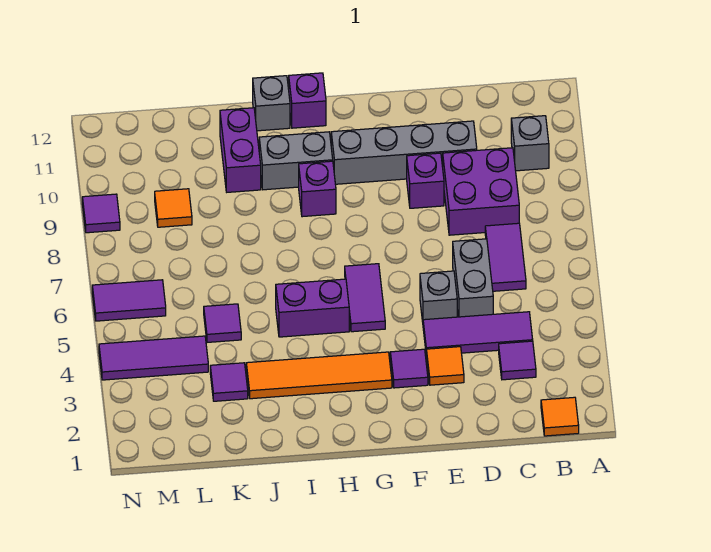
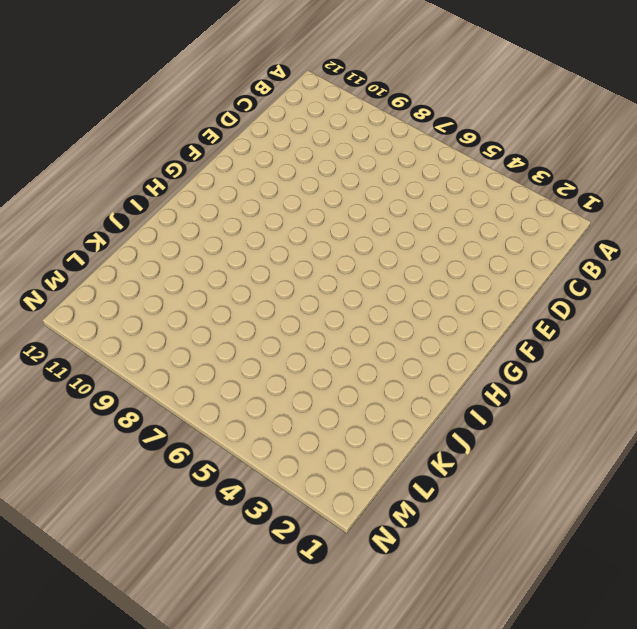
none -> orange 1x1 tile [541,397,579,436]
none -> grey 1x1 brick [511,116,549,171]
none -> purple 1x1 tile [499,341,536,380]

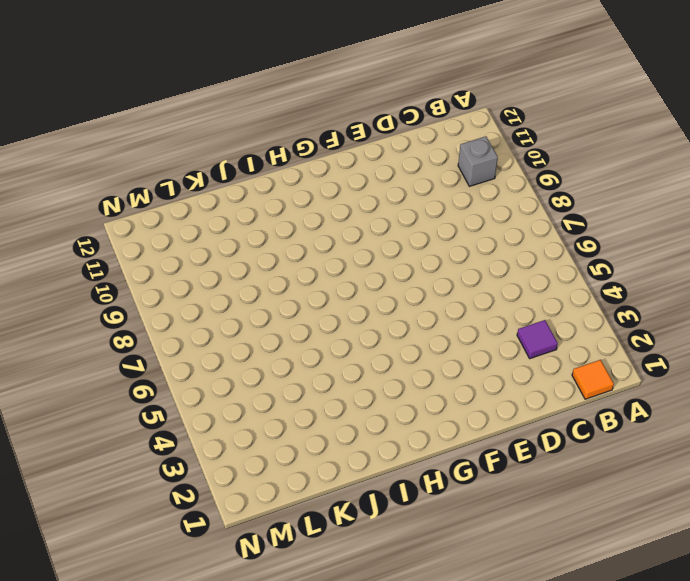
none -> purple 1x3 tile [423,312,533,353]
none -> purple 1x2 tile [485,223,526,291]
none -> purple 2x2 brick [443,148,519,235]

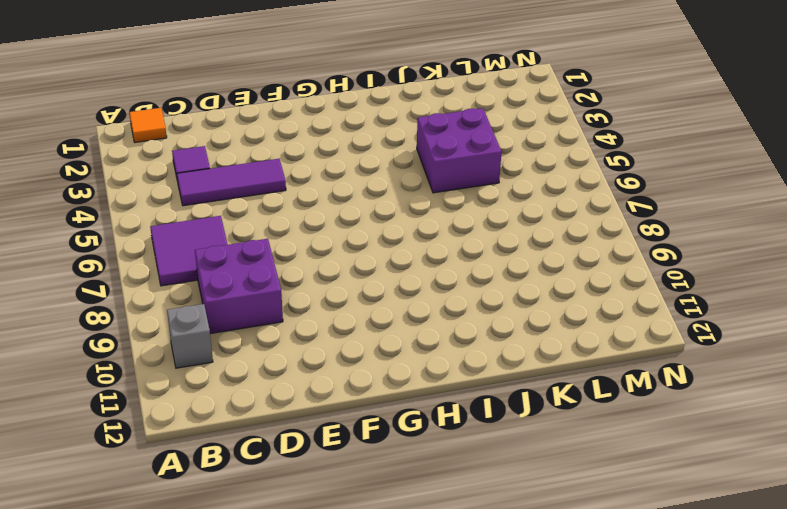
purple 2x2 tile [150,216,228,286] -> purple 1x2 tile [485,223,526,291]
purple 2x2 brick [417,108,501,193] -> purple 1x1 tile [204,304,241,342]
none -> grey 1x2 brick [453,239,493,317]
none -> grey 1x4 brick [331,121,477,184]
none -> orange 1x1 tile [426,347,464,385]

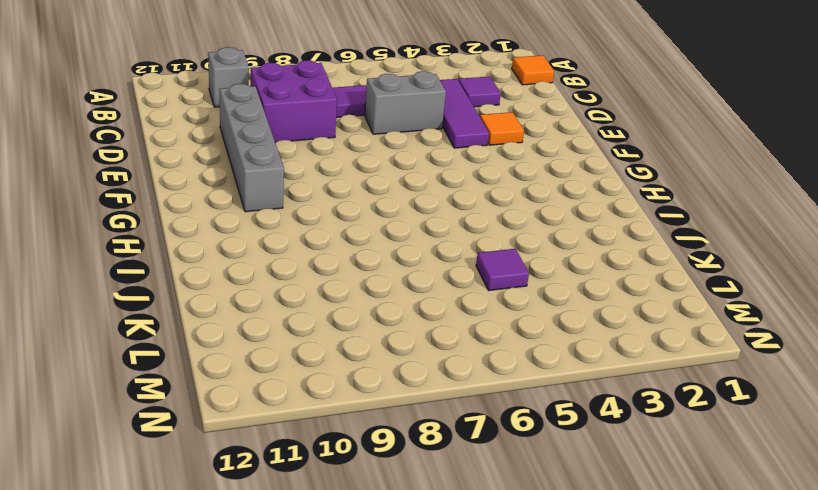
none -> grey 1x1 brick [420,271,457,322]
none -> purple 1x1 brick [407,153,444,208]
none -> purple 1x1 tile [390,349,428,388]

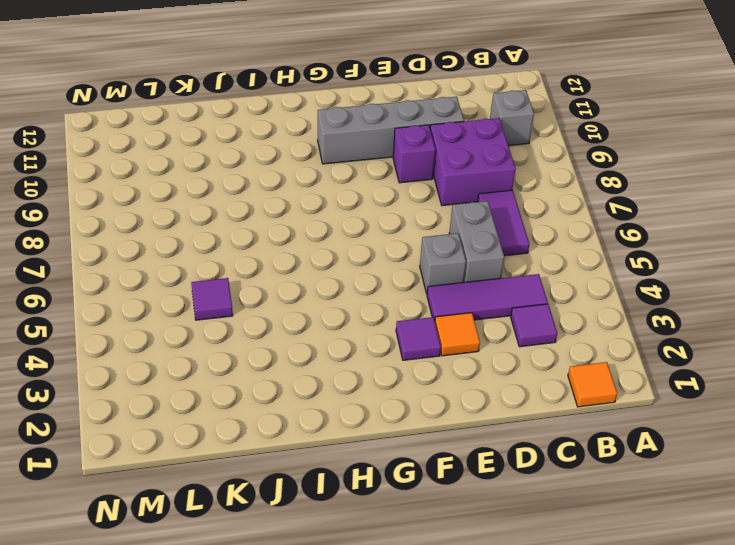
none -> orange 1x4 tile [246,352,392,399]
none -> purple 1x2 tile [345,264,385,332]
none -> purple 1x2 brick [276,279,349,337]

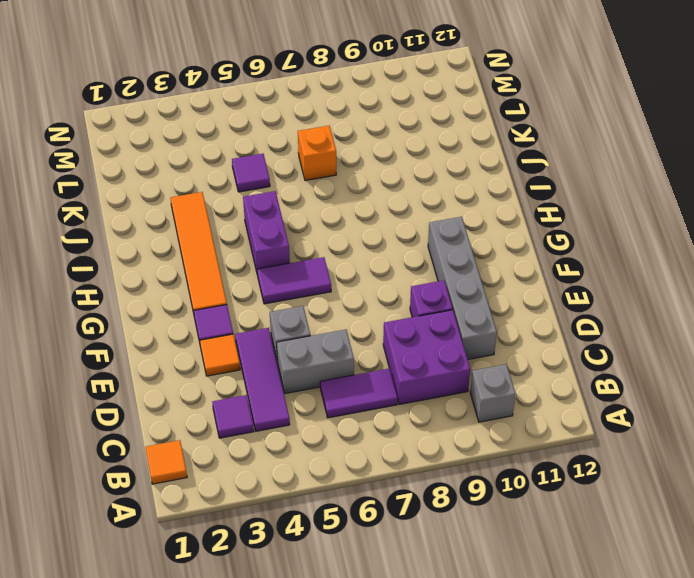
orange 1x1 brick [298,126,336,181] -> none
none -> purple 1x1 brick [299,161,336,217]
none -> grey 1x2 brick [259,132,333,190]
none -> purple 1x1 brick [289,73,326,128]

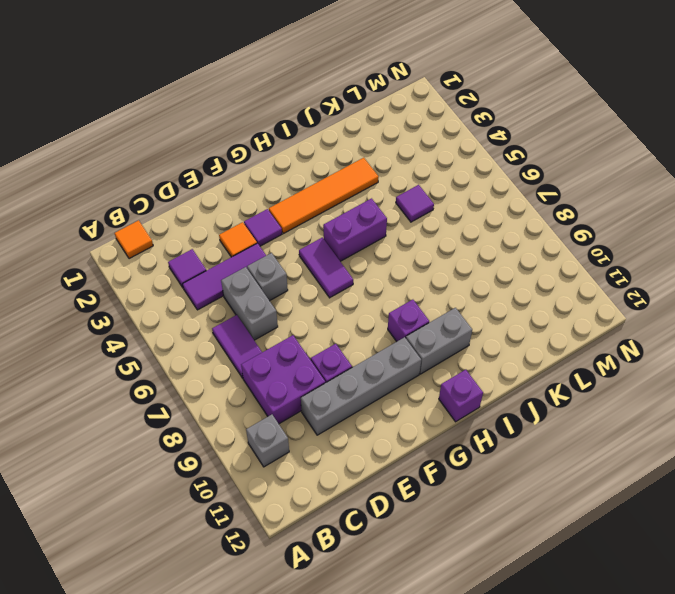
none -> grey 1x1 brick [253,76,290,131]
none -> purple 1x2 brick [220,108,261,192]
none -> purple 1x1 tile [210,363,248,401]

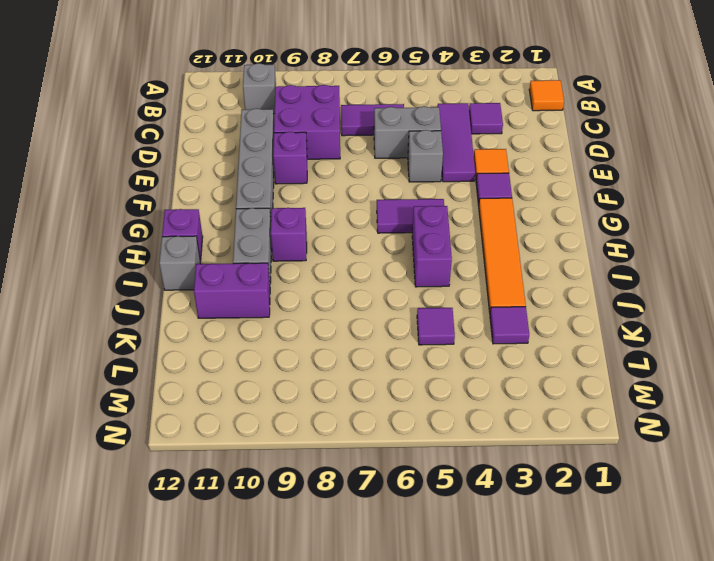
none -> purple 1x3 tile [99,336,208,380]
none -> orange 1x1 tile [155,189,192,227]
none -> purple 1x2 tile [92,280,166,321]

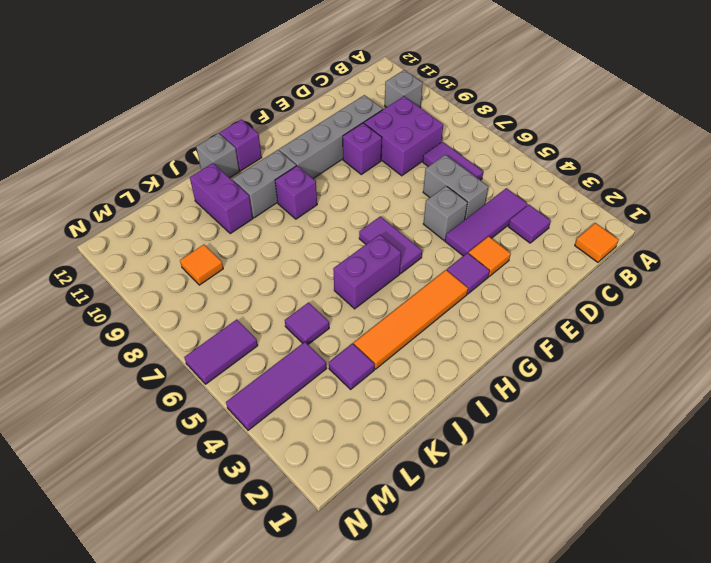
none -> purple 1x1 tile [82,194,120,233]

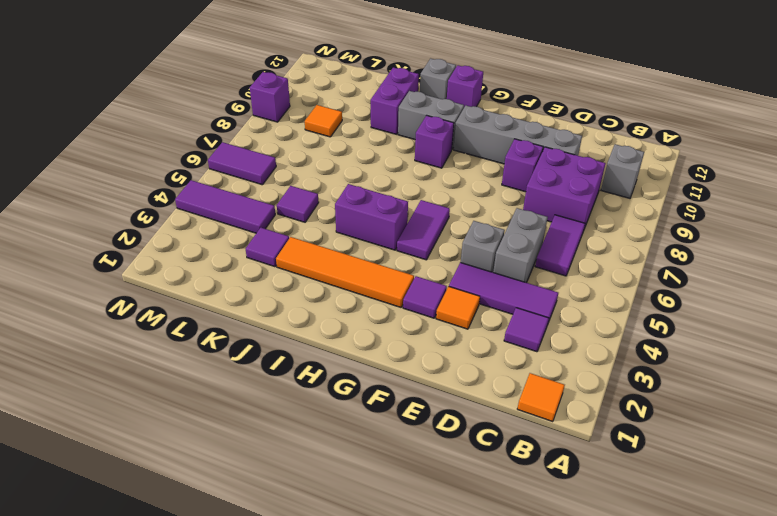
purple 1x1 brick [250,72,290,122] -> purple 1x1 tile [82,194,120,233]

